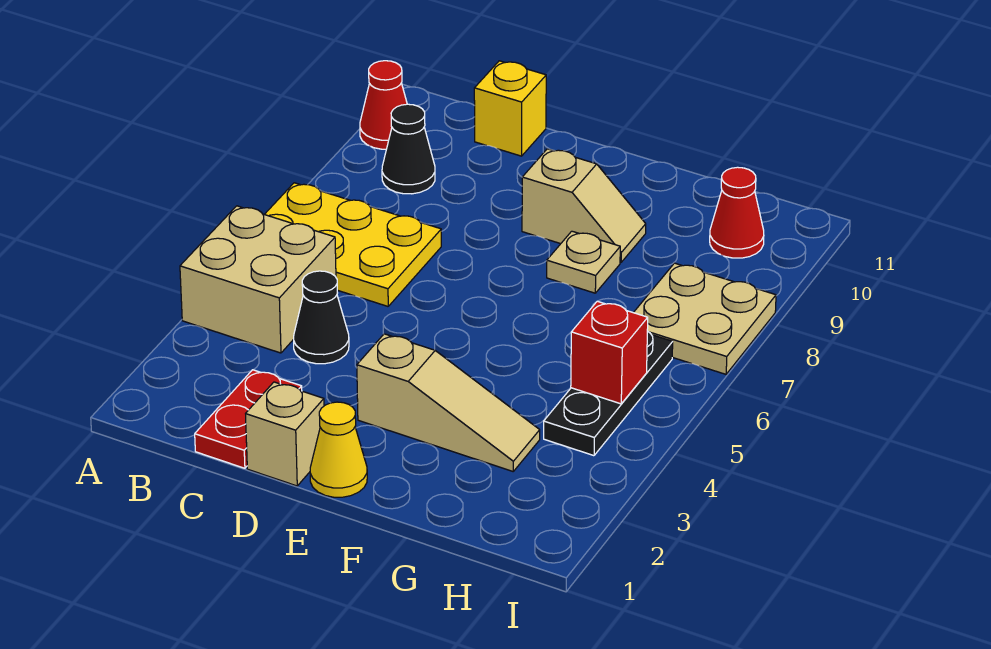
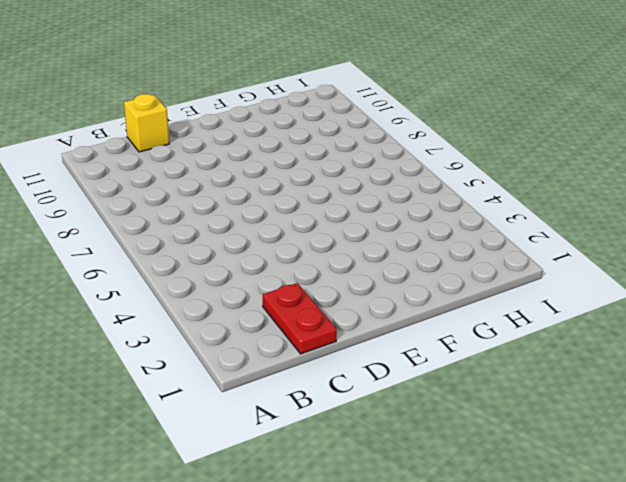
none -> tan 2x2 brick [180,206,336,353]
none -> yellow 2x3 plate [265,183,441,306]
none -> red 1x1 cone [360,61,407,149]

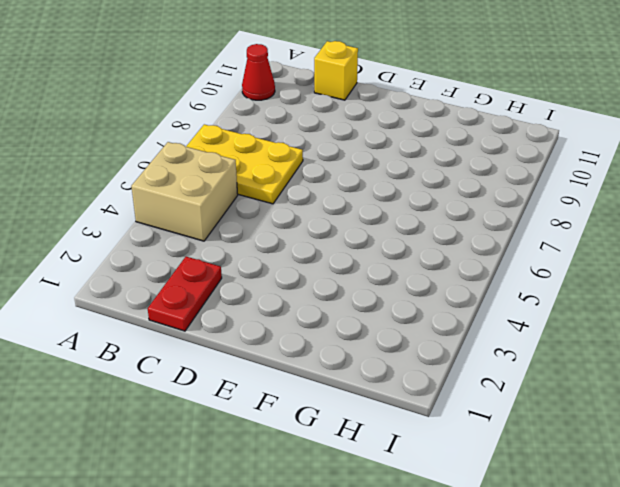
none -> black 1x1 cone [382,104,435,194]
none -> black 1x1 cone [294,271,349,364]
none -> tan 1x1 brick [246,382,324,486]

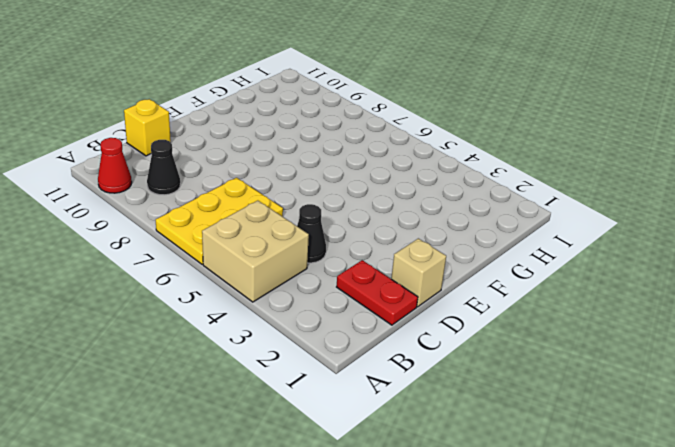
none -> yellow 1x1 cone [310,402,367,497]
none -> tan 1x3 slope [357,334,540,471]
none -> tan 1x2 slope [522,149,646,262]

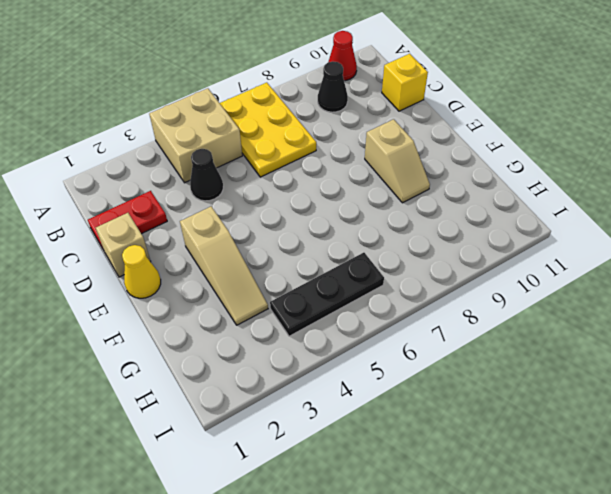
none -> tan 1x1 plate [547,231,620,293]
none -> tan 2x2 plate [633,263,776,374]
none -> red 1x1 cone [710,167,764,258]

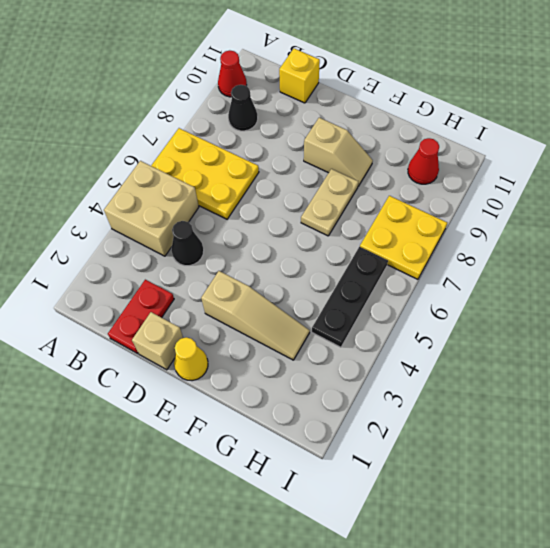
tan 1x2 plate [301,169,359,236] -> tan 1x1 plate [547,231,620,293]
yellow 2x2 plate [360,196,447,279] -> tan 2x2 plate [633,263,776,374]
none -> red 1x1 brick [571,301,648,404]

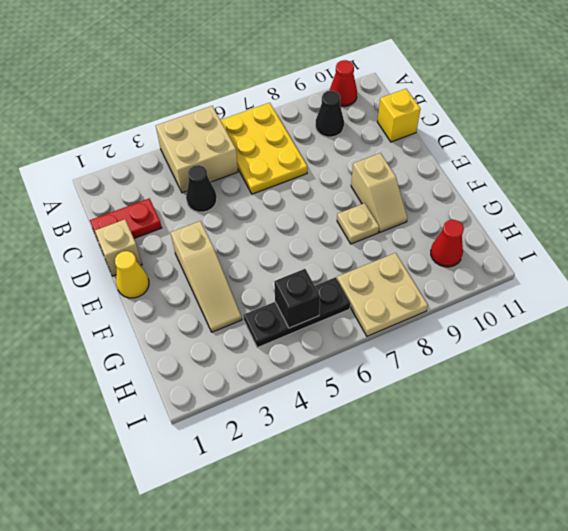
black 1x1 brick [274,269,320,328] -> red 1x1 brick [571,301,648,404]

